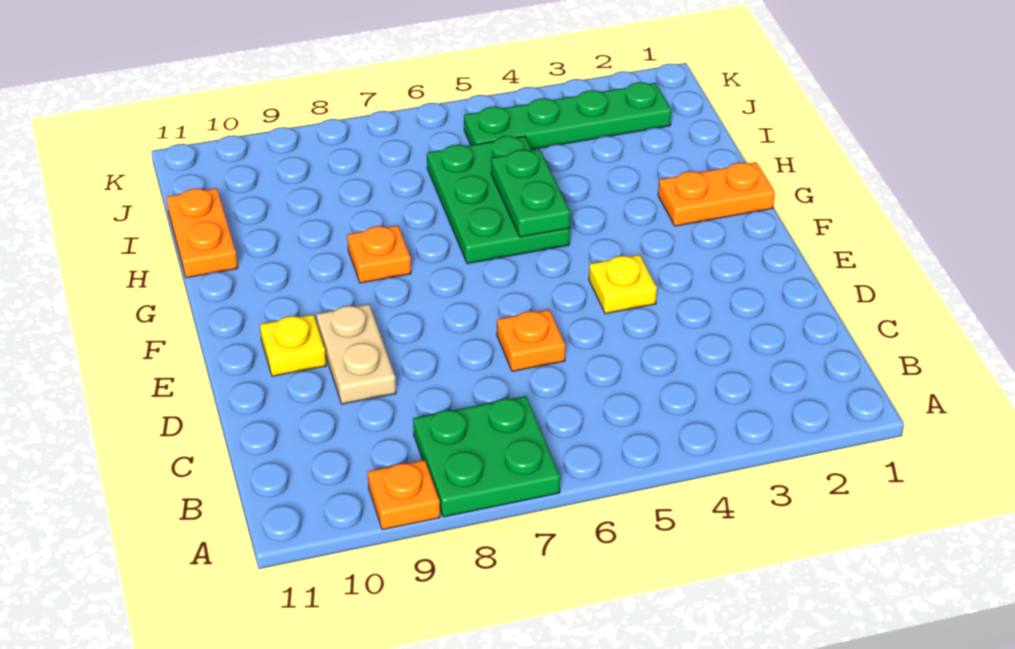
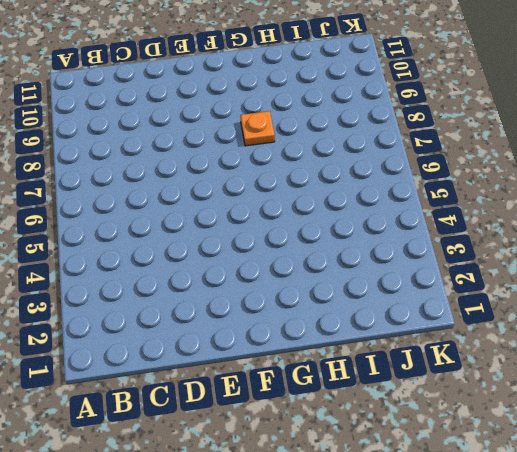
none -> green 2x2 plate [413,396,560,517]
none -> orange 1x1 plate [368,460,440,530]
none -> orange 1x1 plate [497,310,565,371]

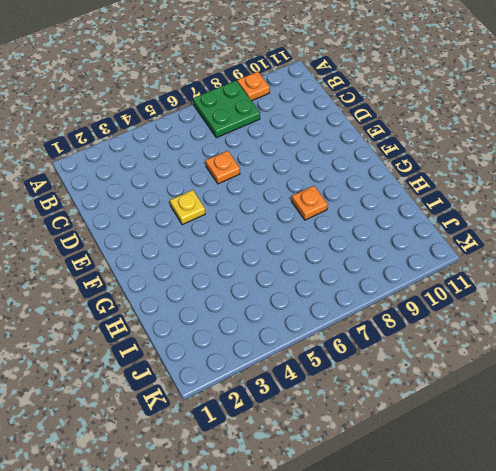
none -> tan 1x2 plate [316,304,396,404]
none -> yellow 1x1 plate [260,314,326,376]
none -> orange 1x2 plate [658,163,775,226]

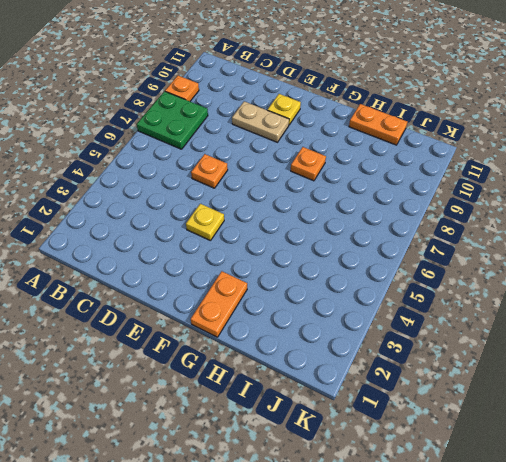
none -> green 2x3 plate [427,136,570,264]
none -> green 1x4 plate [464,82,671,149]
none -> green 1x2 plate [491,150,570,237]

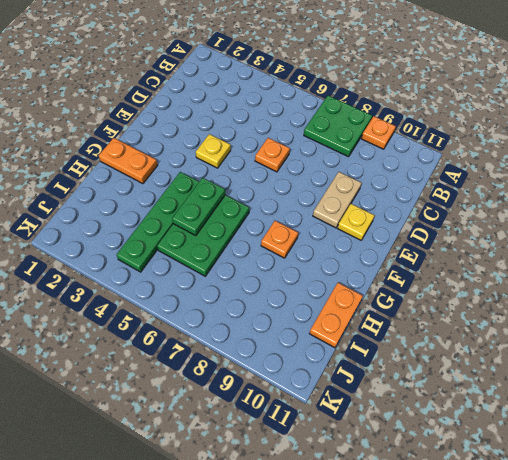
green 1x4 plate [116,172,199,272] -> green 1x4 plate turned to [464,82,671,149]

